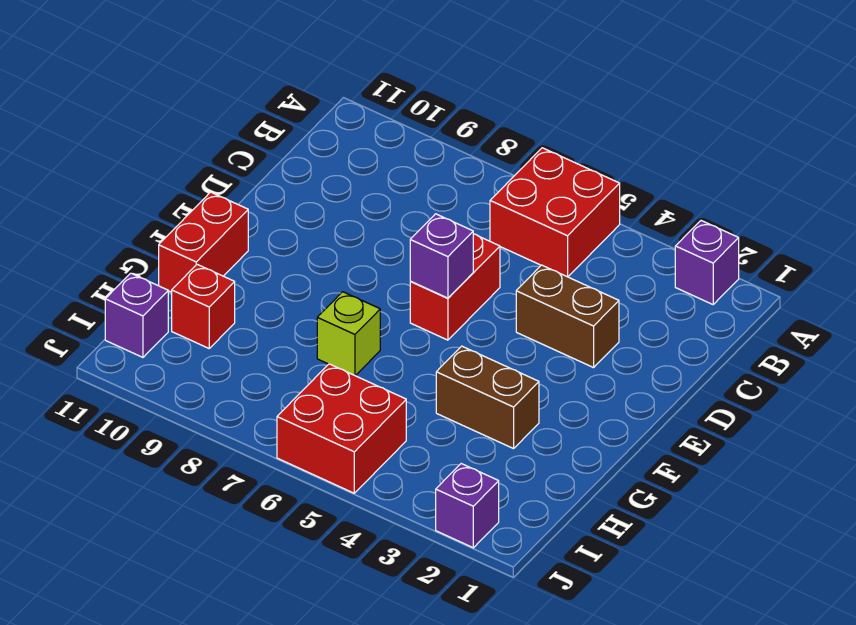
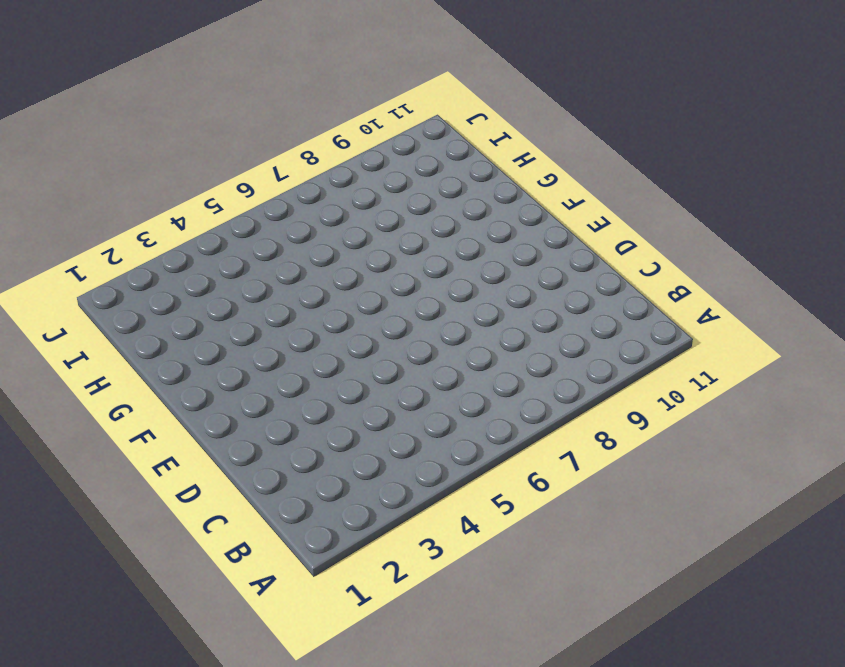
none -> purple 1x1 brick [675,221,739,304]
none -> red 2x2 brick [490,148,620,277]
none -> brown 1x2 brick [516,265,619,368]

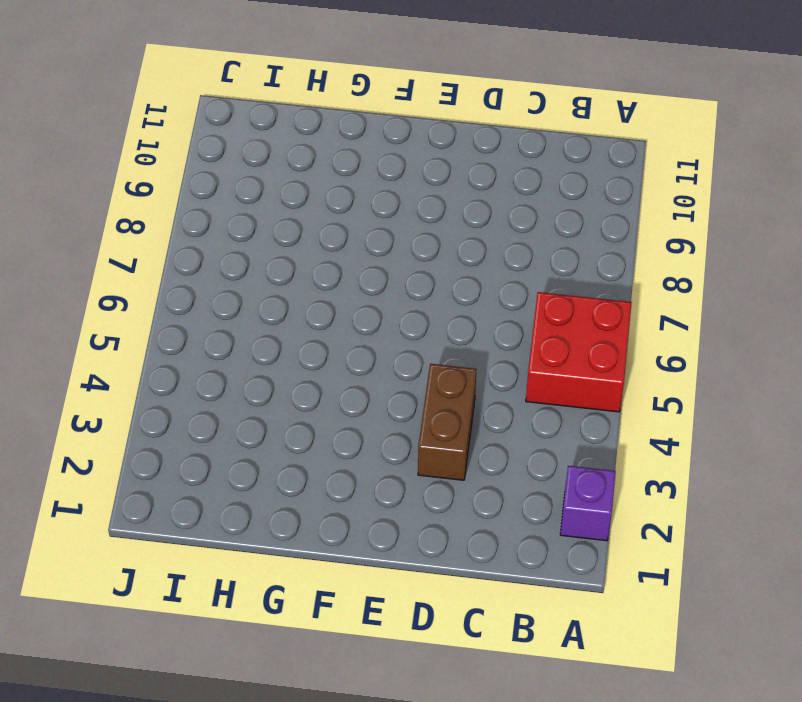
none -> red 1x2 brick [410,234,500,340]
none -> red 1x2 brick [159,192,248,292]
none -> brown 1x2 brick [436,346,539,449]

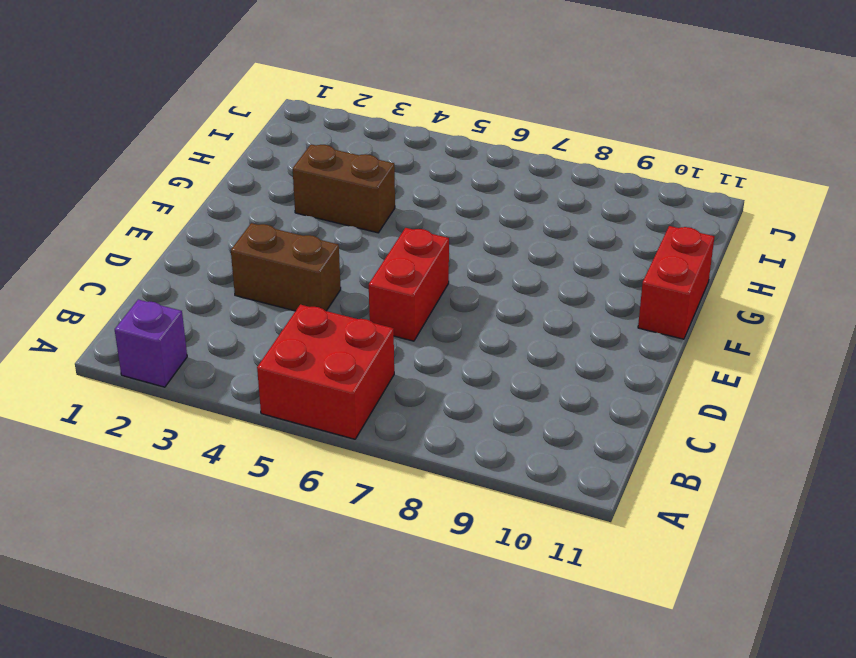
none -> lime 1x1 brick [317,292,380,376]
none -> red 1x1 brick [172,264,235,348]
none -> red 2x2 brick [277,364,406,493]

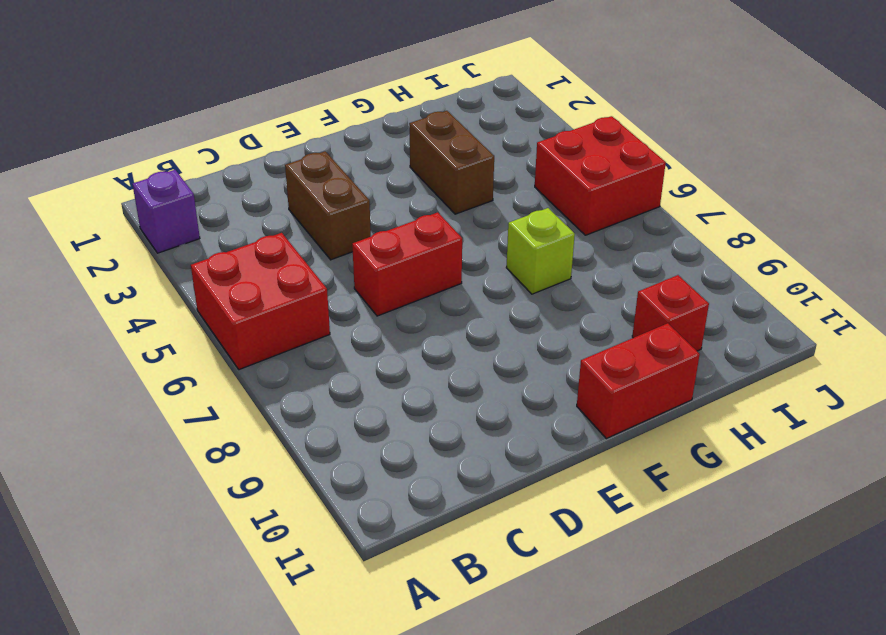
none -> purple 1x1 brick [105,273,168,357]
none -> purple 1x1 brick [436,464,499,548]
none -> purple 1x1 brick [410,214,473,298]

